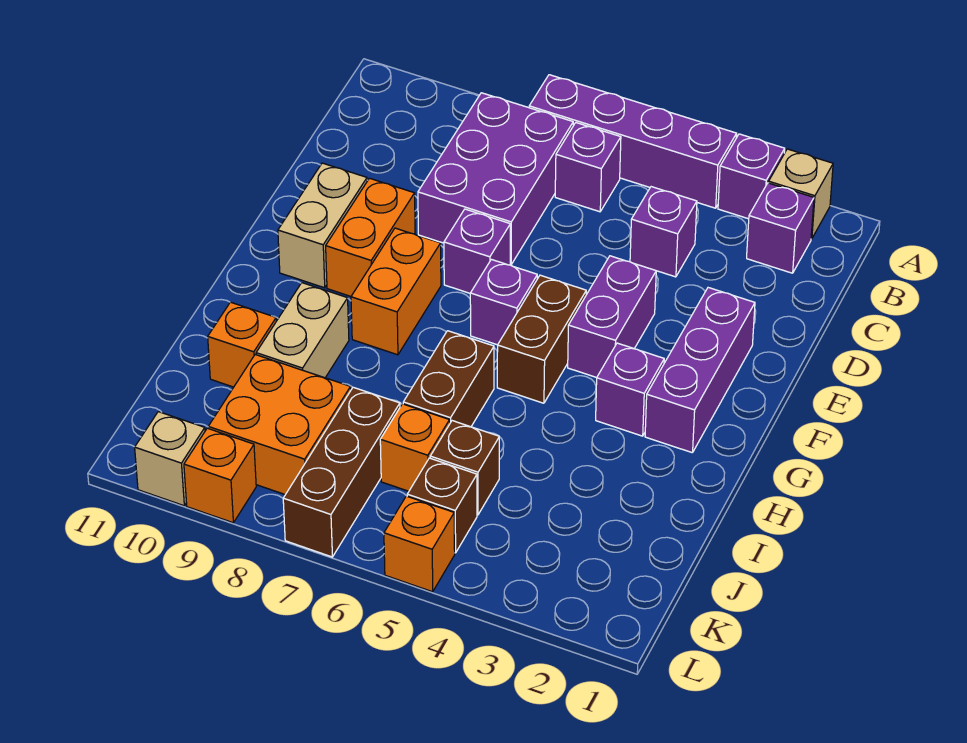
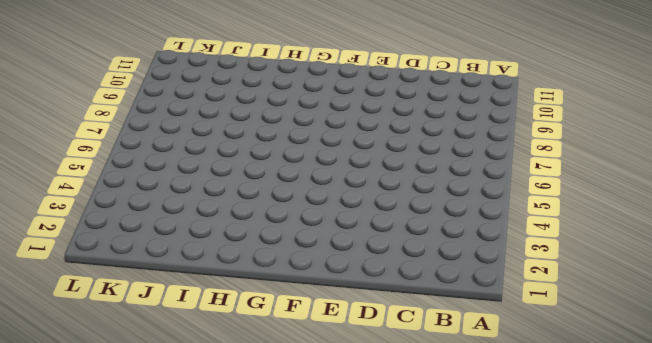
none -> tan 1x1 brick [769,149,833,239]
none -> purple 1x1 brick [718,134,785,219]
none -> purple 1x4 brick [529,75,737,208]

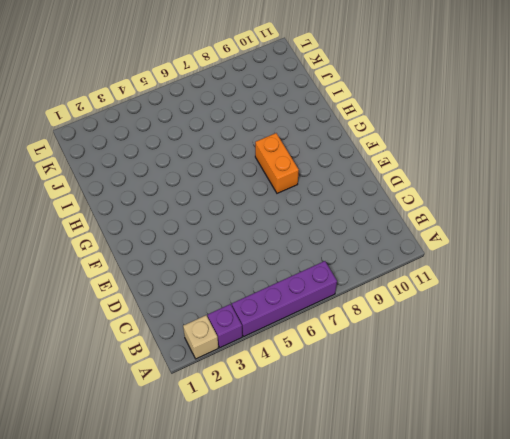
none -> purple 1x1 brick [747,183,814,273]
none -> purple 1x1 brick [555,123,621,212]
none -> purple 2x3 brick [418,93,573,265]

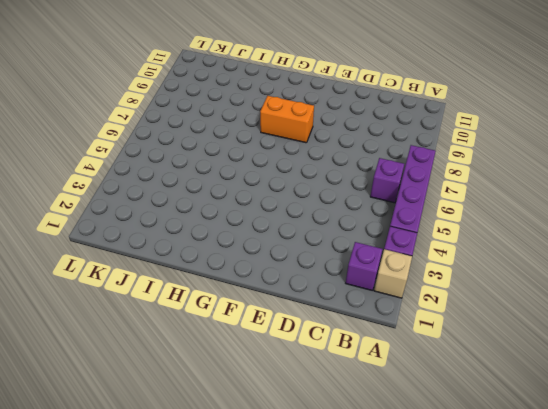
none -> purple 2x3 brick [418,93,573,265]
none -> purple 1x1 brick [630,187,697,277]
none -> purple 1x3 brick [645,288,755,453]

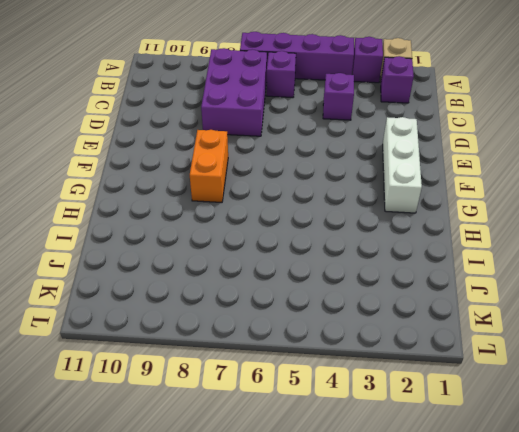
white 1x3 brick [383,117,422,213] -> purple 1x3 brick [645,288,755,453]
none -> purple 1x2 brick [568,256,656,378]
none -> purple 1x1 brick [444,209,510,293]
none -> orange 1x2 brick [326,178,415,296]

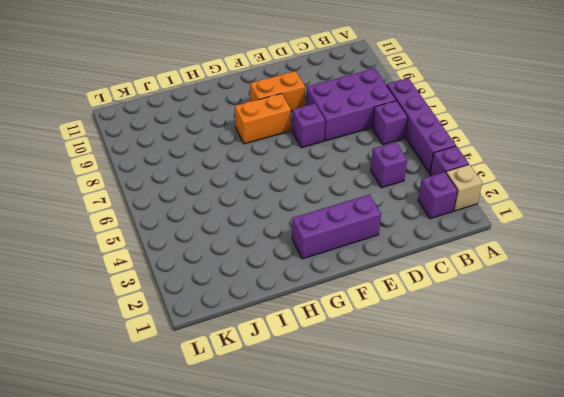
none -> purple 1x2 brick [568,256,656,378]
none -> tan 1x2 brick [278,163,367,288]
none -> brown 1x2 brick [497,275,586,403]

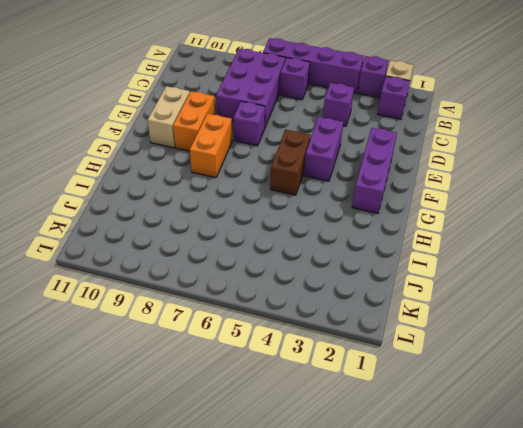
none -> purple 1x1 brick [470,259,537,345]
none -> purple 1x1 brick [596,343,664,436]
none -> brown 1x2 brick [403,331,494,427]

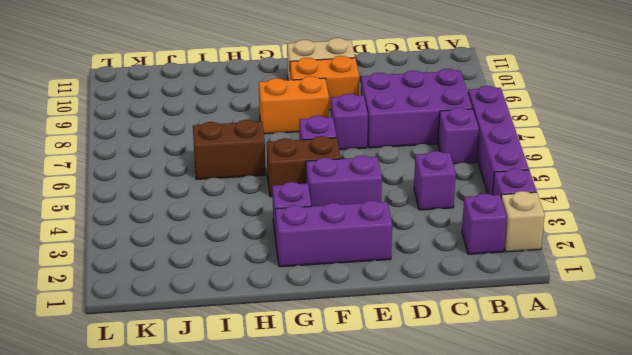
none -> tan 1x2 brick [256,283,349,378]
none -> orange 1x1 brick [208,302,276,387]
none -> brown 1x1 brick [430,421,499,515]

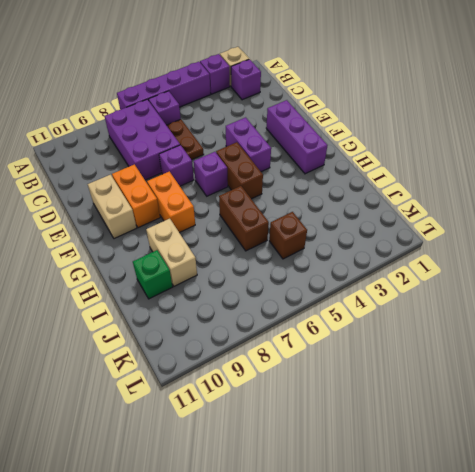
brown 1x2 plate [167,119,204,160] -> none
green 1x1 brick [133,250,173,299] -> orange 1x1 brick [208,302,276,387]
none -> purple 1x1 brick [630,187,697,277]
none -> purple 1x1 brick [596,343,664,436]
none -> orange 1x1 brick [380,404,450,491]

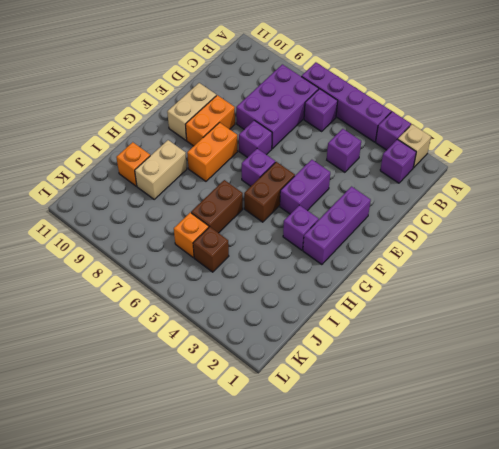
none -> brown 1x3 brick [283,387,400,557]
none -> orange 2x2 brick [208,355,351,495]
none -> brown 1x1 brick [407,458,477,553]

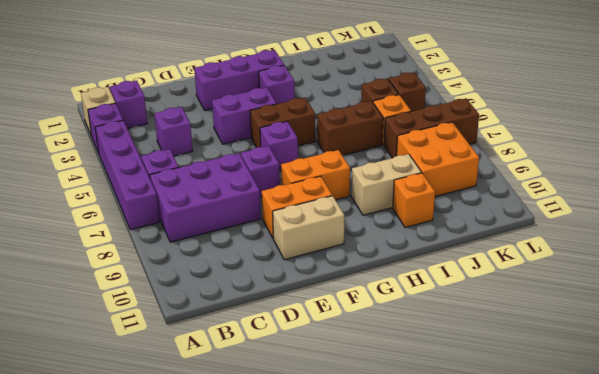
none -> orange 1x1 brick [384,496,455,592]
none -> orange 1x1 brick [184,428,256,523]
none -> tan 1x1 brick [135,412,205,506]

